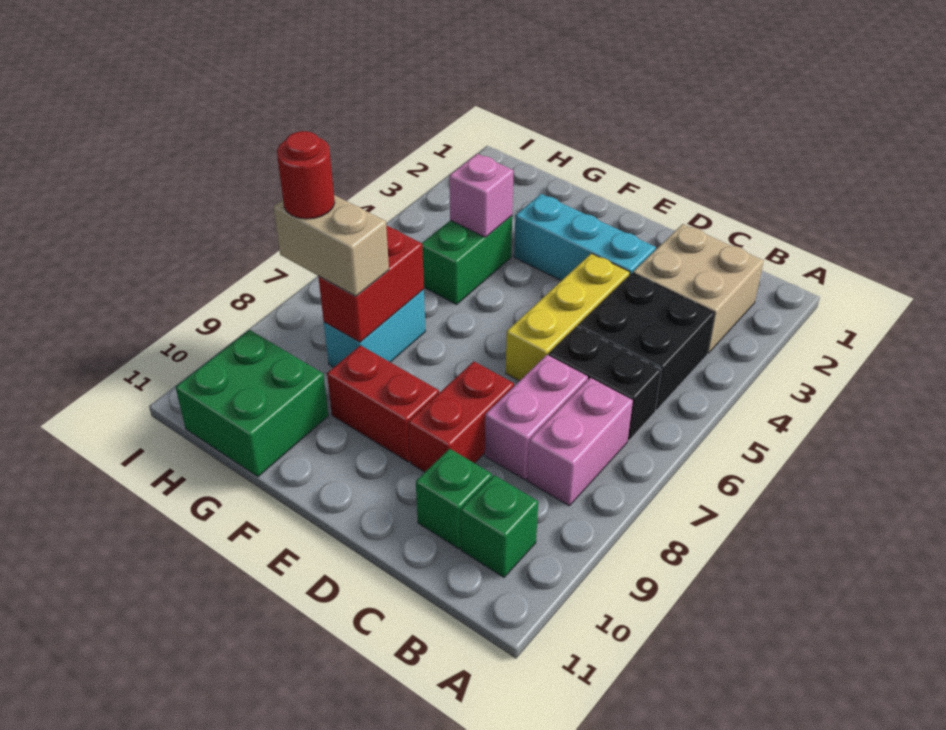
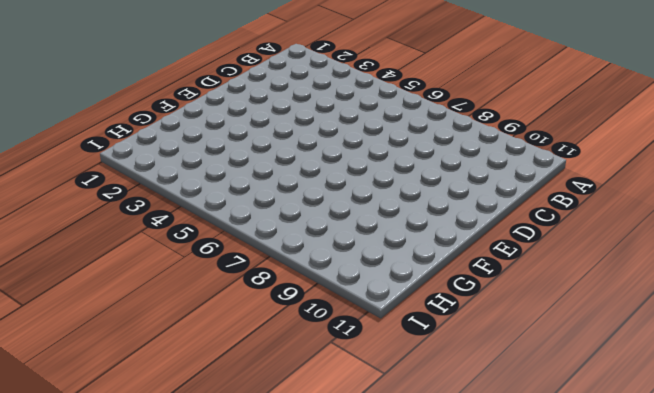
none -> tan 2x2 brick [633,224,764,353]
none -> black 2x2 brick [578,273,715,410]
none -> black 1x2 brick [548,326,661,441]

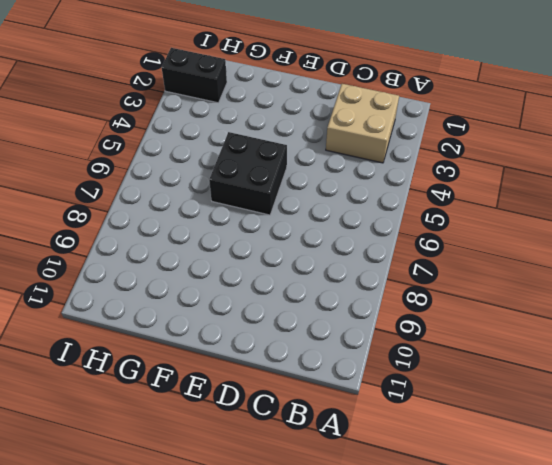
black 2x2 brick [209,132,287,215] -> black 2x2 brick moved to [578,273,715,410]
black 1x2 brick [162,48,227,103] -> black 1x2 brick moved to [548,326,661,441]
none -> pink 1x2 brick [527,378,633,506]
none -> green 1x1 brick [461,475,538,577]
none -> pink 1x2 brick [485,355,588,480]

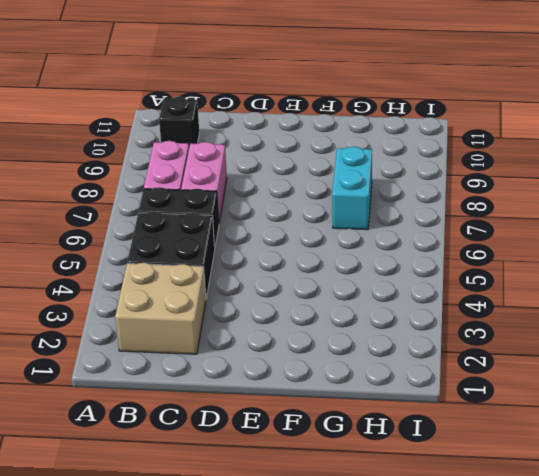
black 1x1 brick [159,97,199,147] -> green 1x1 brick [461,475,538,577]
none -> green 1x1 brick [416,449,492,549]
none -> cyan 1x3 brick [514,194,656,281]
none -> yellow 1x3 brick [506,253,630,381]

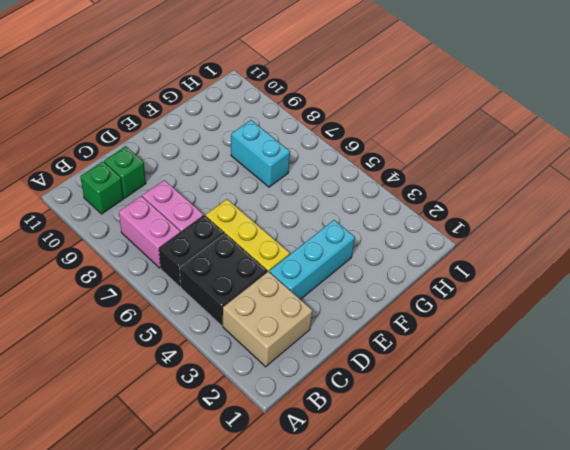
none -> red 1x2 brick [408,362,514,472]
none -> red 1x2 brick [327,345,439,462]
none -> green 1x2 brick [422,216,512,305]

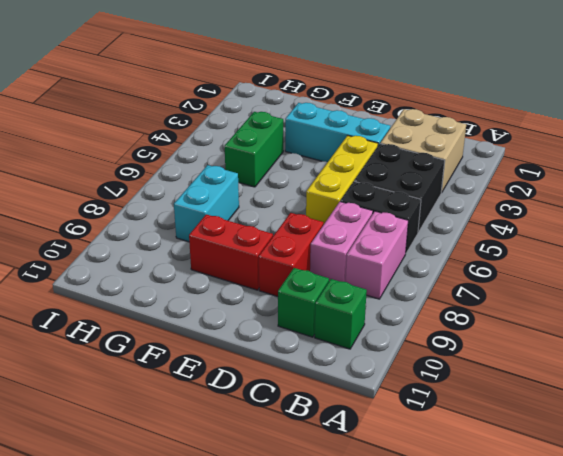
none -> green 2x2 brick [176,330,328,477]
none -> pink 1x1 brick [449,154,514,237]
none -> red 1x2 brick [318,225,424,342]

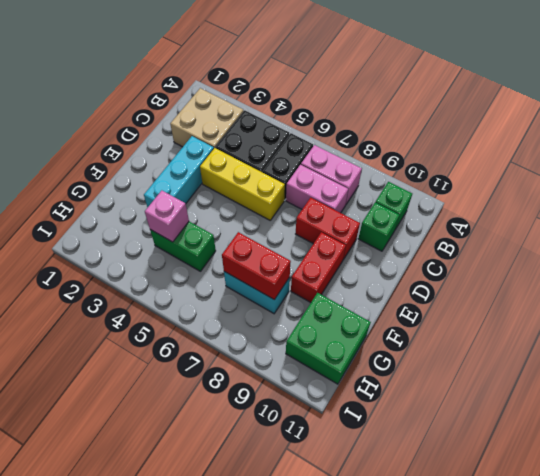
none -> tan 1x2 brick [273,195,389,296]
none -> red 1x1 round brick [277,131,335,219]

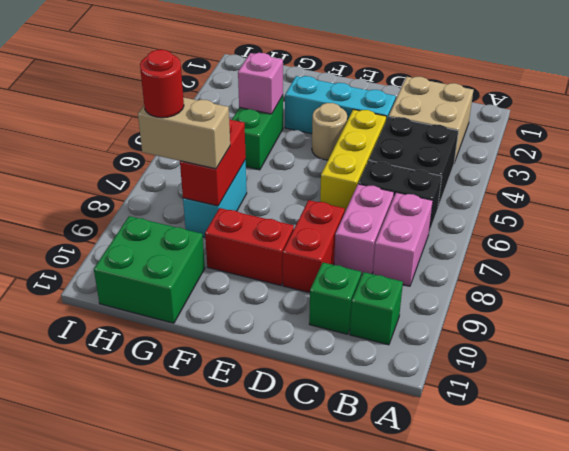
tan 1x1 round brick [312,103,347,160] -> none

